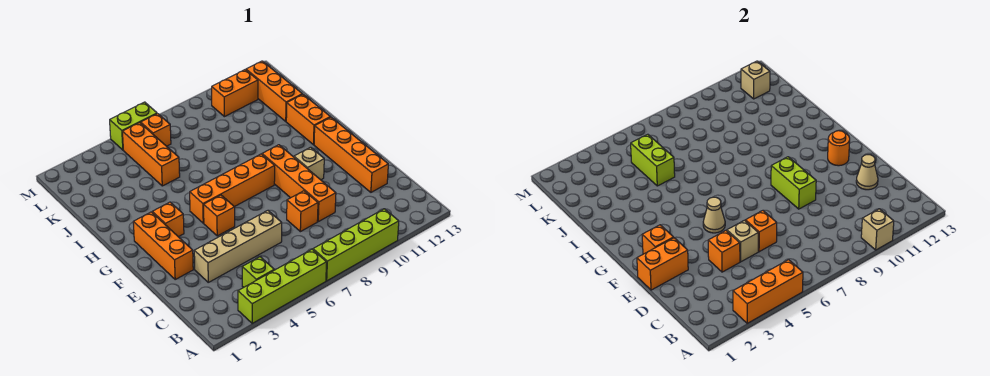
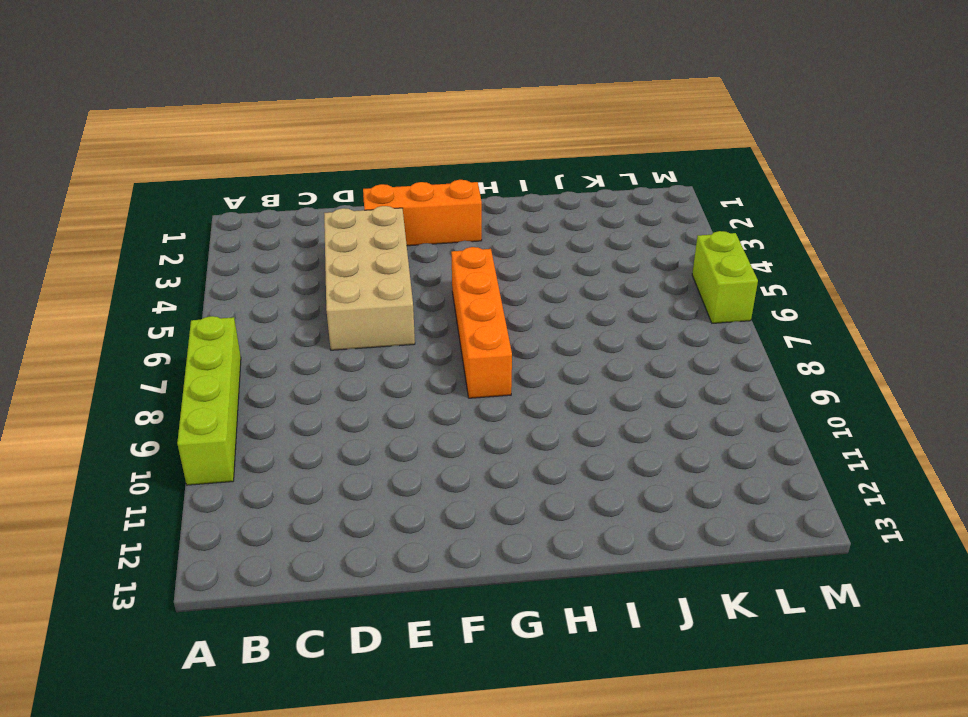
tan 2x4 brick [324,206,415,350] -> tan 1x4 brick [194,211,282,282]
none -> lime 1x4 brick [238,249,327,323]
none -> lime 1x1 brick [242,257,274,287]
none -> orange 1x1 brick [287,191,318,232]
none -> orange 1x4 brick [262,145,336,222]

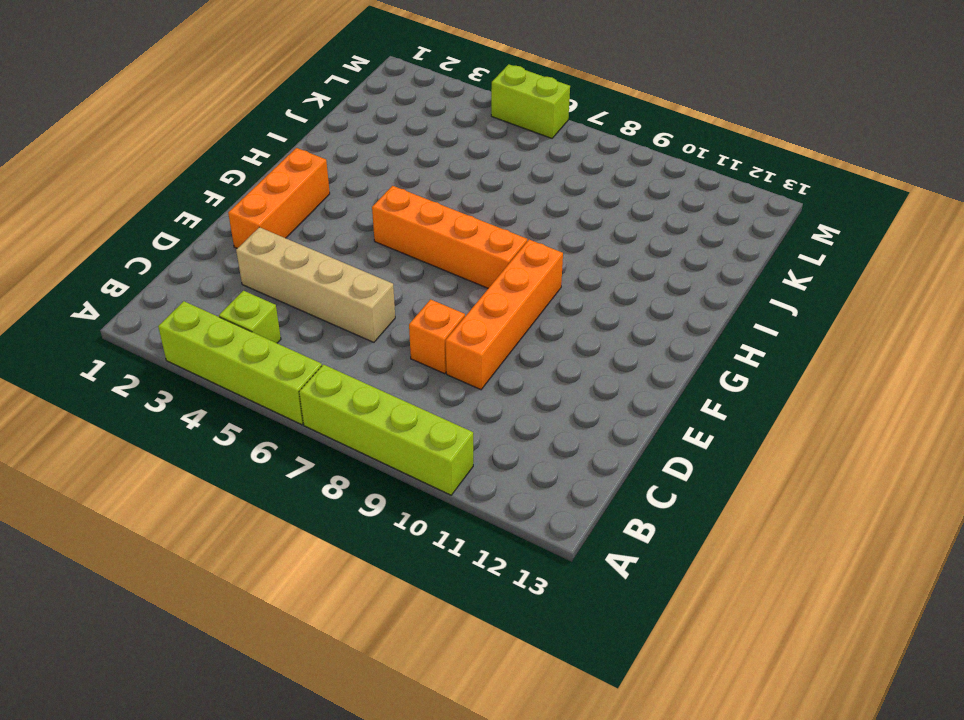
none -> orange 1x4 brick [314,117,388,192]
none -> orange 1x1 brick [204,195,235,236]
none -> tan 1x1 brick [294,147,324,180]
none -> orange 1x1 brick [152,202,184,237]

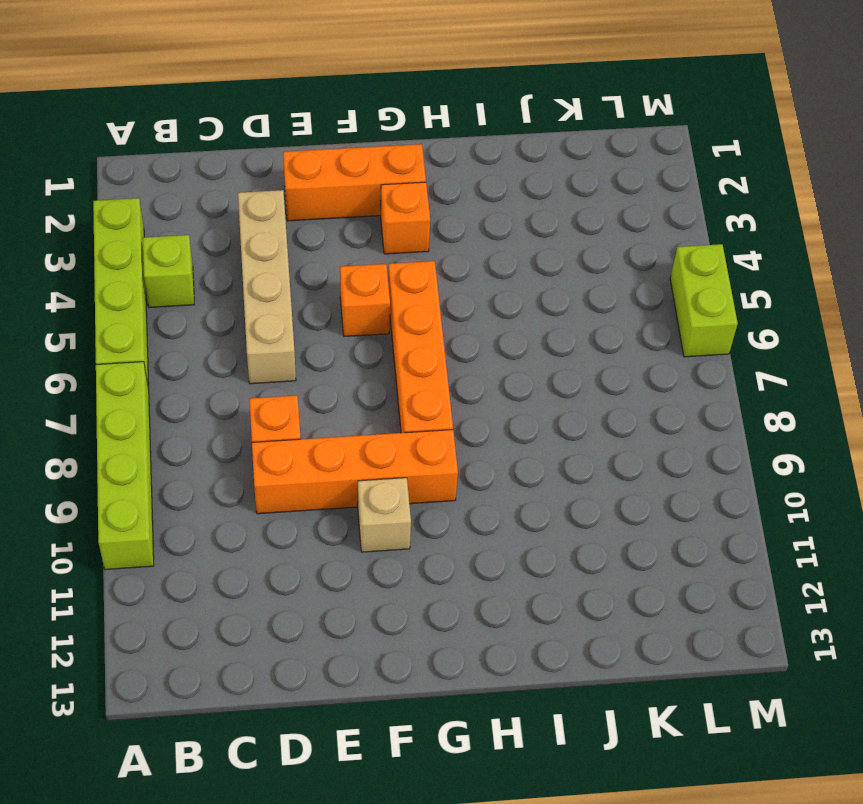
none -> orange 1x4 brick [314,117,388,192]
none -> orange 1x2 brick [286,94,330,145]
none -> orange 1x3 brick [122,123,180,186]
none -> orange 1x3 brick [246,61,302,121]

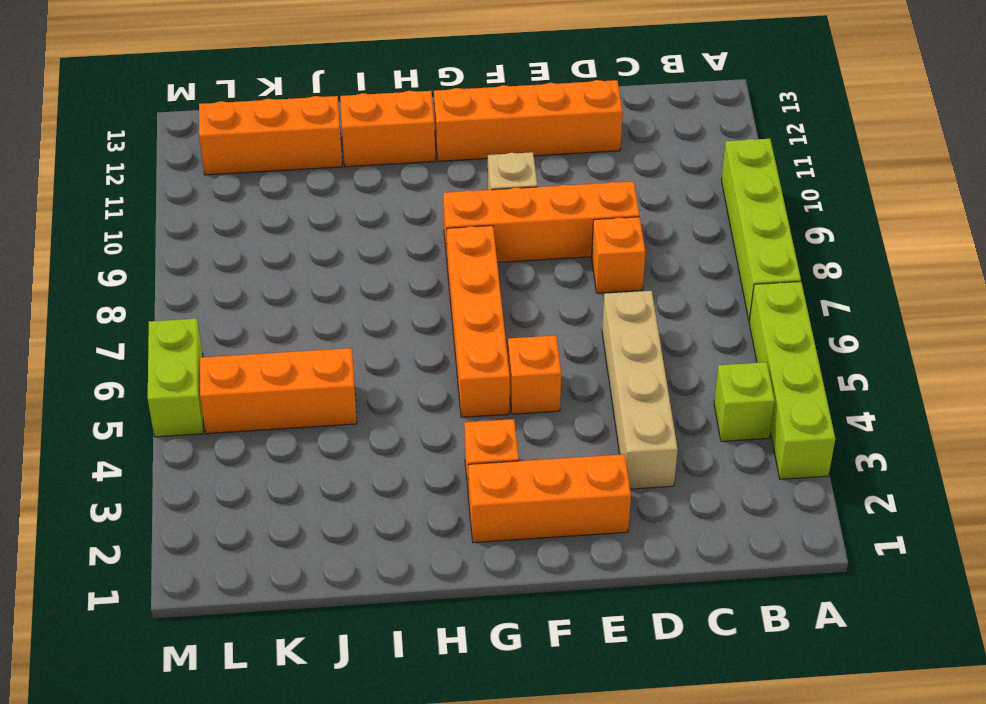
none -> orange 1x1 brick [141,114,171,146]
none -> orange 1x2 brick [212,70,258,117]
none -> orange 1x3 brick [733,260,803,323]
none -> tan 1x1 brick [861,209,894,250]

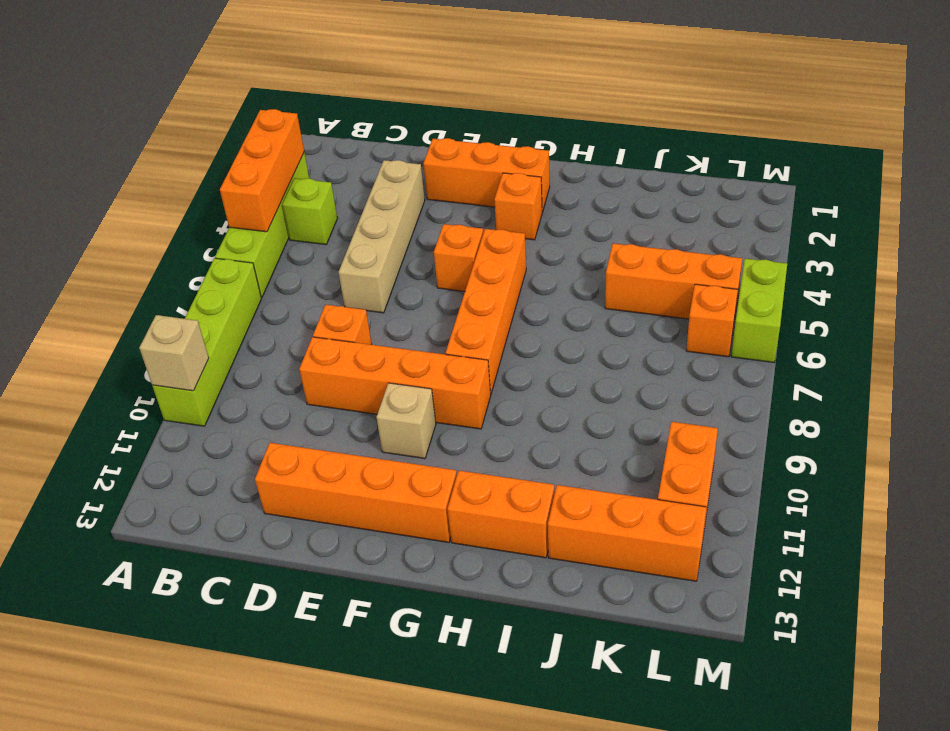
none -> orange 1x1 brick [708,231,740,272]
none -> tan 1x1 brick [727,220,758,262]
none -> orange 1x1 brick [745,211,777,252]
none -> tan 1x1 cone [856,155,878,190]

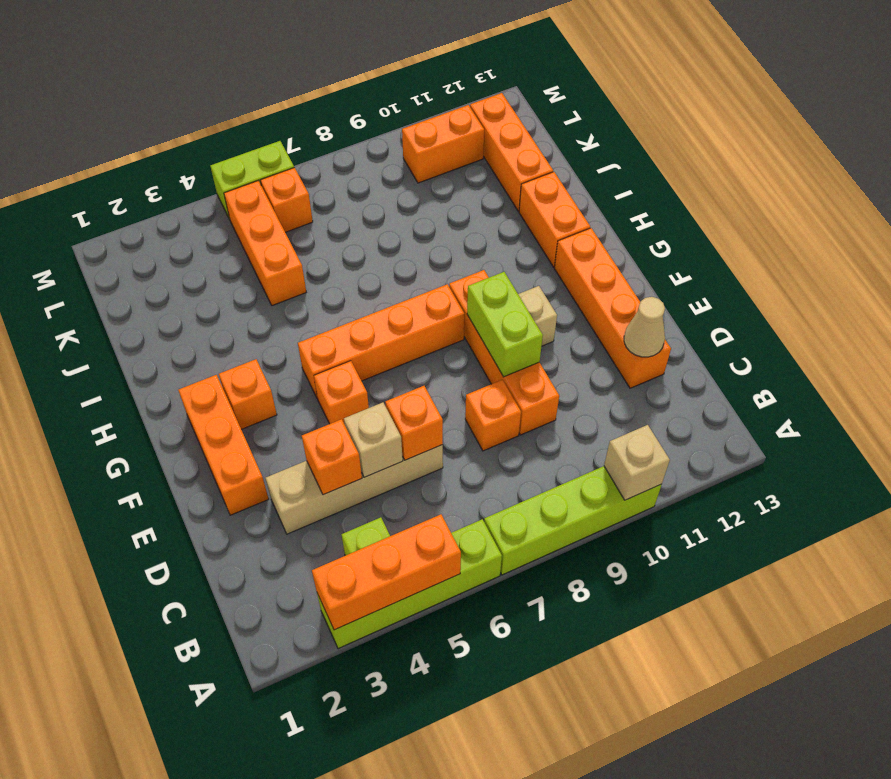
none -> orange 1x2 brick [637,238,688,290]
none -> orange 1x1 brick [642,225,674,254]
none -> tan 1x1 cone [703,197,725,233]
none -> orange 1x1 round brick [828,131,850,166]

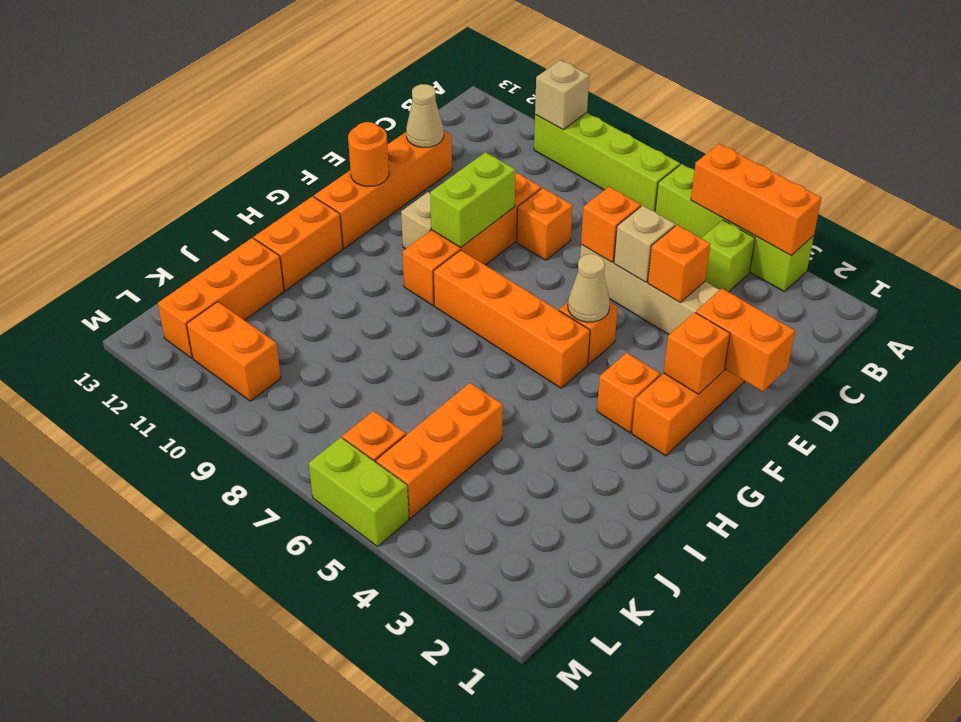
none -> lime 1x2 brick [631,134,675,186]
none -> tan 1x1 brick [741,61,770,99]

